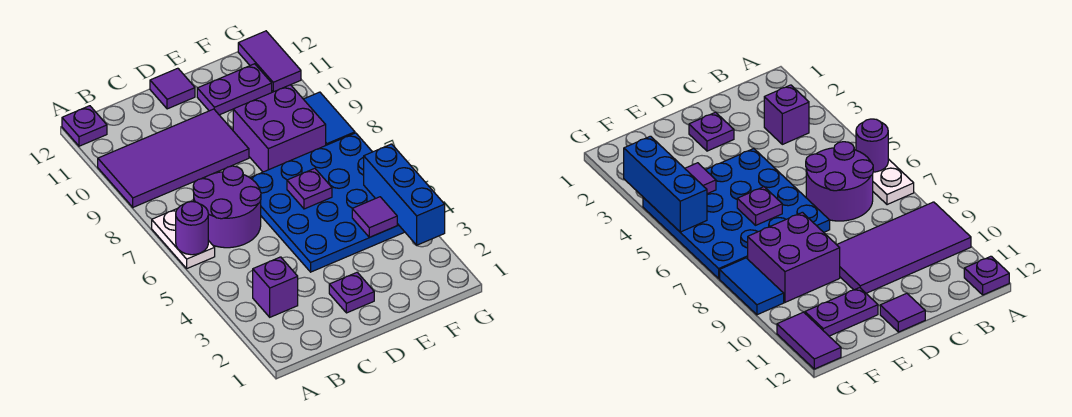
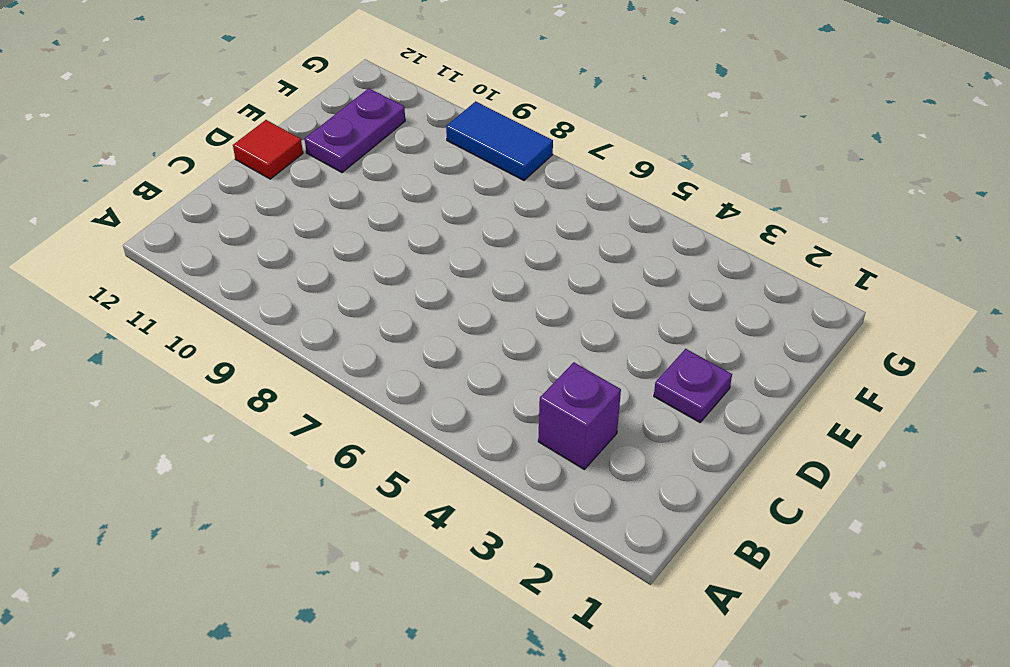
red 1x1 tile [233,120,303,179] -> purple 1x1 tile [150,68,195,109]
none -> white 1x2 plate [152,208,215,268]
none -> purple 2x4 tile [98,109,249,207]
none -> purple 1x1 plate [62,106,107,146]

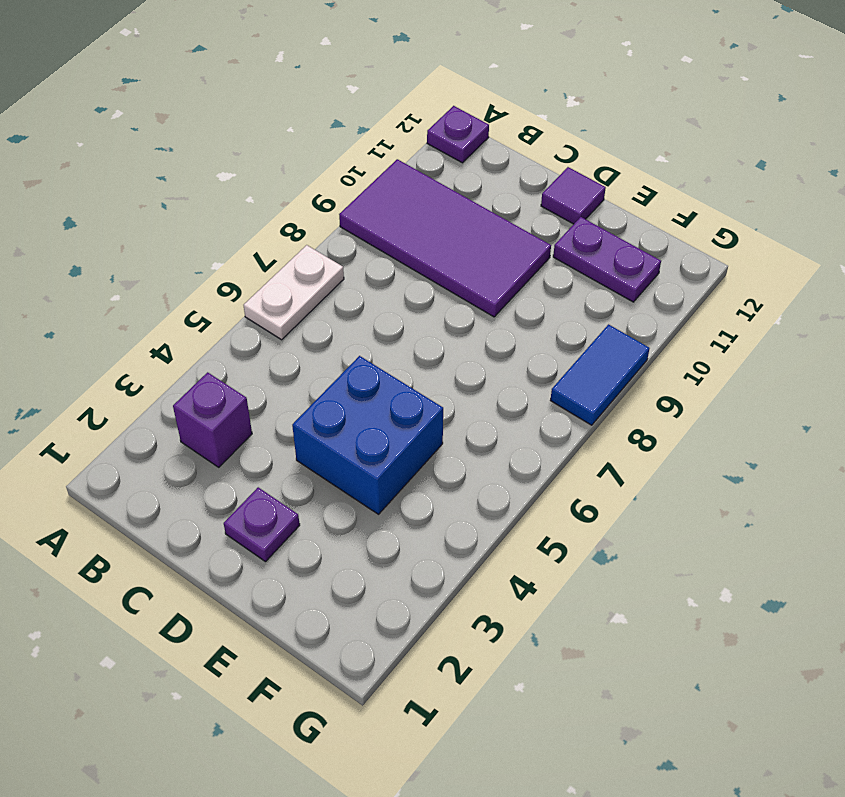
blue 2x2 brick [292,356,443,514] -> blue 4x4 plate [250,133,404,272]
none -> purple 2x2 round brick [193,166,261,248]
none -> purple 2x2 brick [233,85,326,172]
none -> purple 1x2 tile [238,31,301,92]

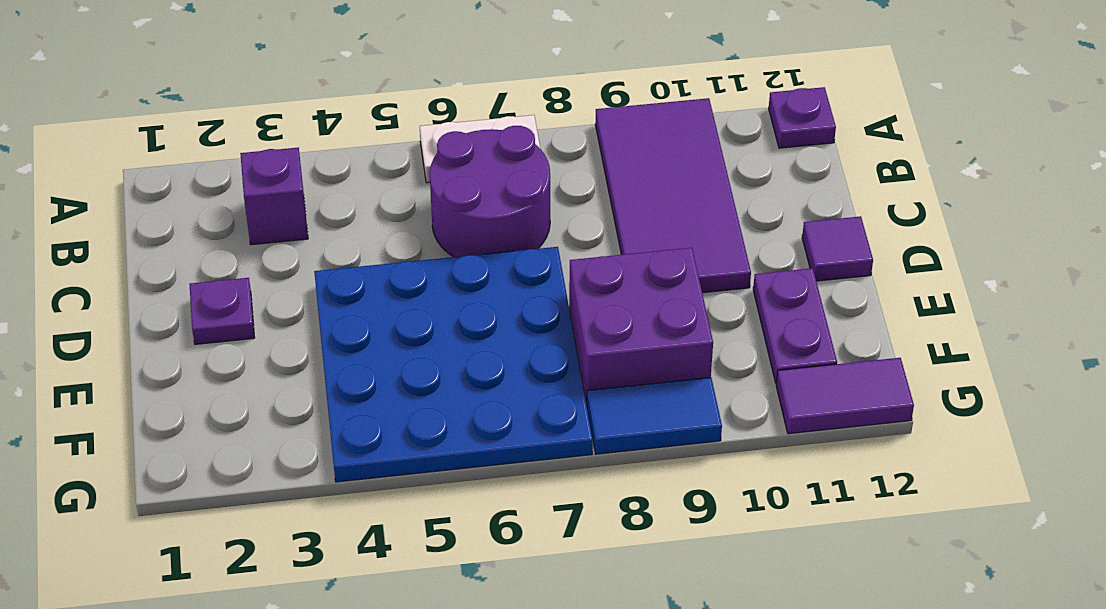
none -> purple 1x1 round brick [176,202,208,255]
none -> purple 1x1 plate [287,168,332,209]
none -> purple 1x1 tile [352,197,397,237]

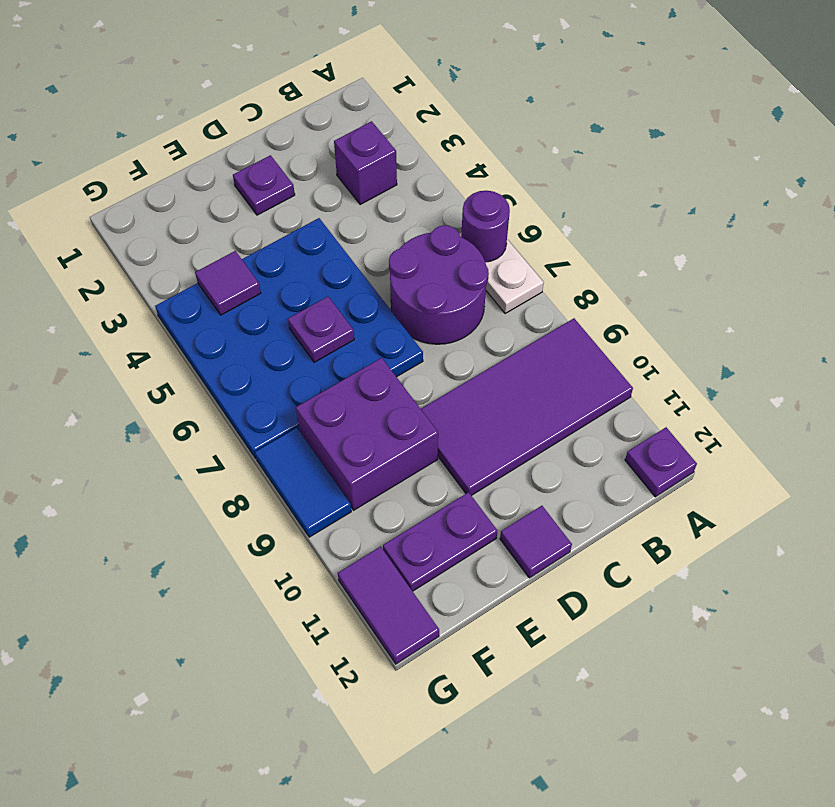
none -> blue 1x3 brick [364,144,445,245]

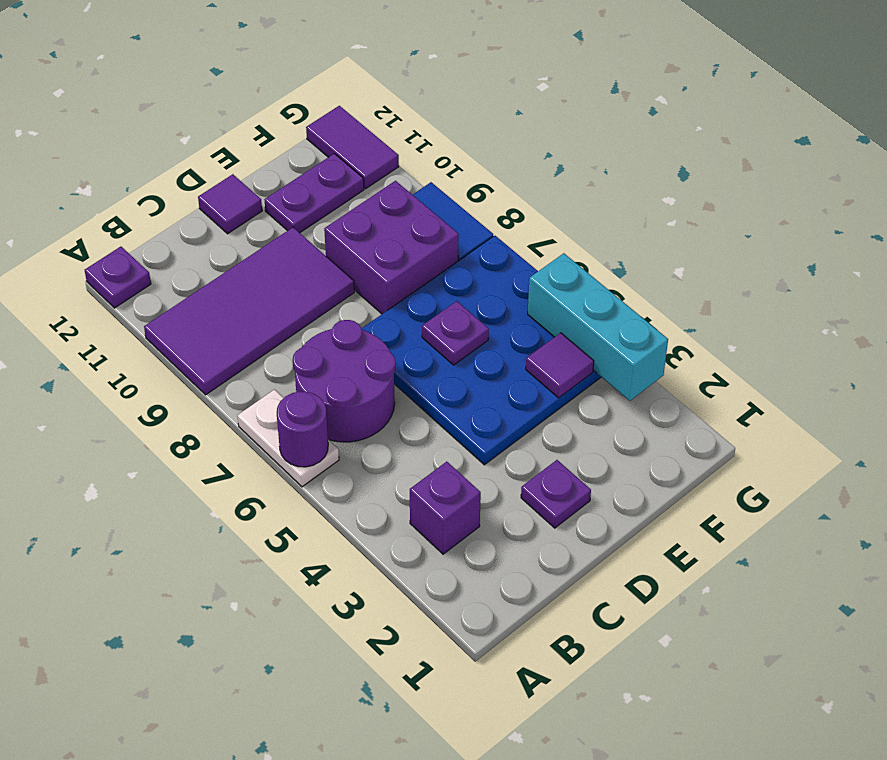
cyan 1x3 brick [528,253,668,401] -> blue 1x3 brick [364,144,445,245]

